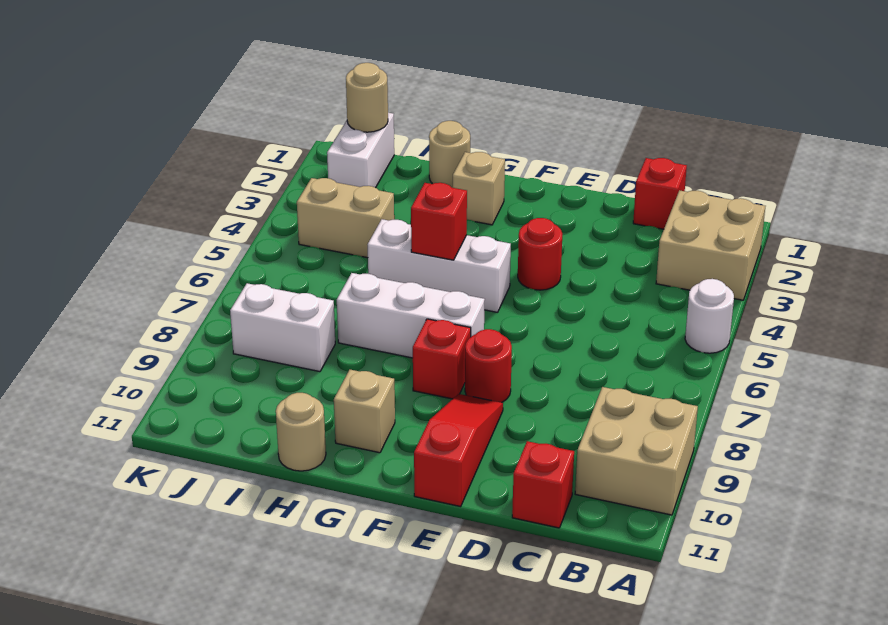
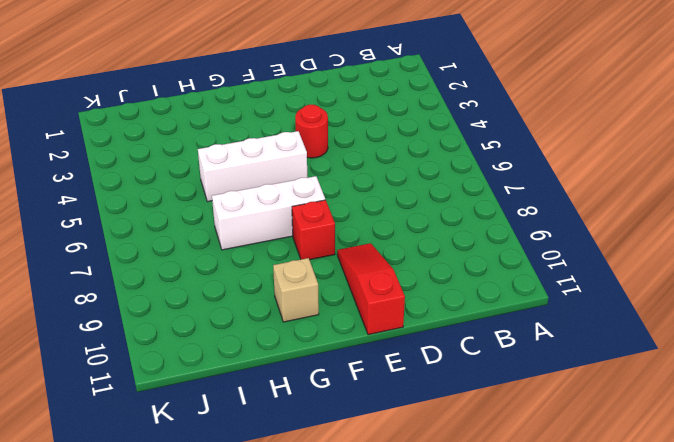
none -> tan 2x2 brick [656,190,765,300]
none -> white 1x1 round brick [685,279,734,353]
none -> tan 2x2 brick [575,387,698,515]

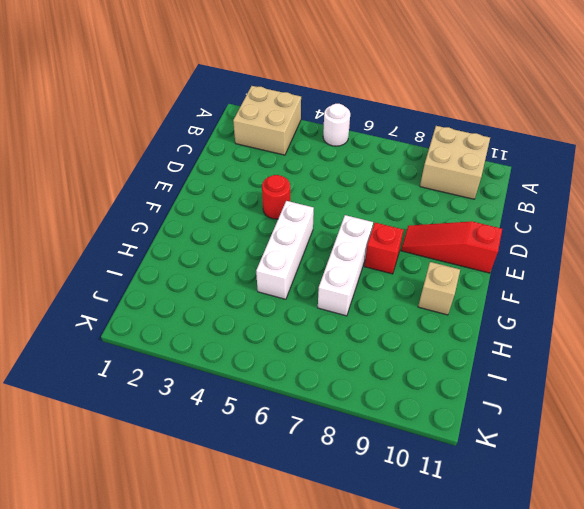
none -> red 1x1 brick [633,158,687,229]
none -> red 1x1 brick [512,441,574,528]
none -> red 1x1 round brick [465,329,512,403]

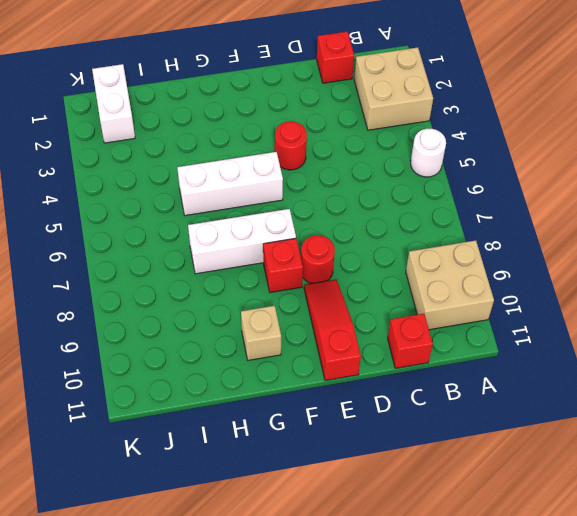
none -> tan 1x1 brick [453,152,505,225]
none -> tan 1x1 round brick [429,121,470,188]
none -> tan 1x1 round brick [276,393,326,471]

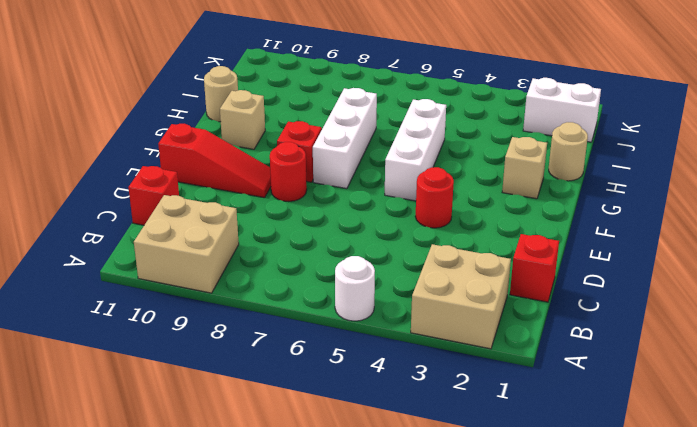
none -> tan 1x2 brick [297,178,394,258]
none -> white 1x2 brick [230,283,335,372]
none -> red 1x1 brick [411,183,467,260]

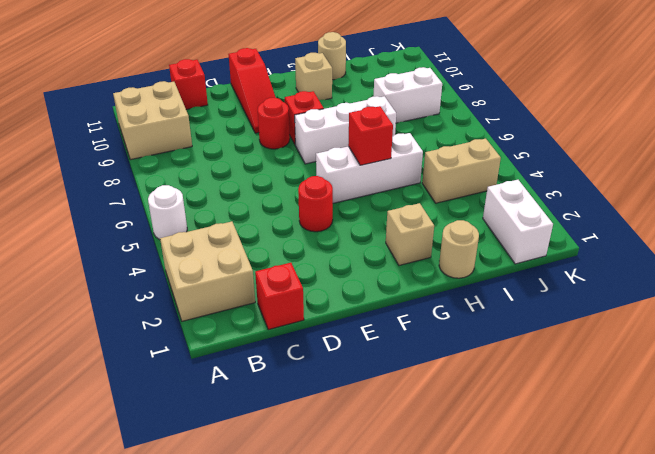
none -> tan 1x1 round brick [346,63,388,132]

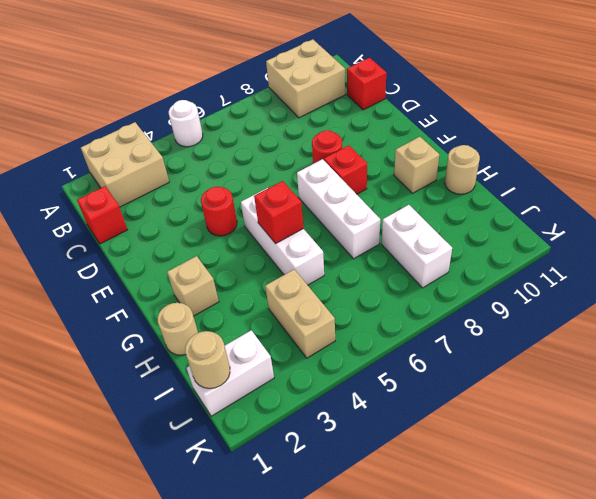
none -> red 1x3 slope [414,394,503,507]

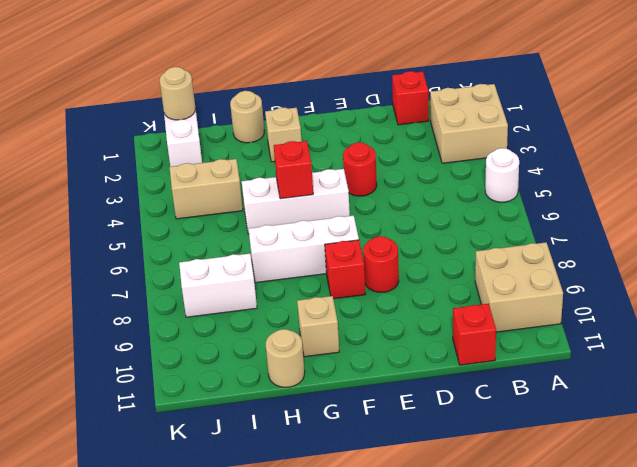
none -> red 1x3 slope [414,394,503,507]

